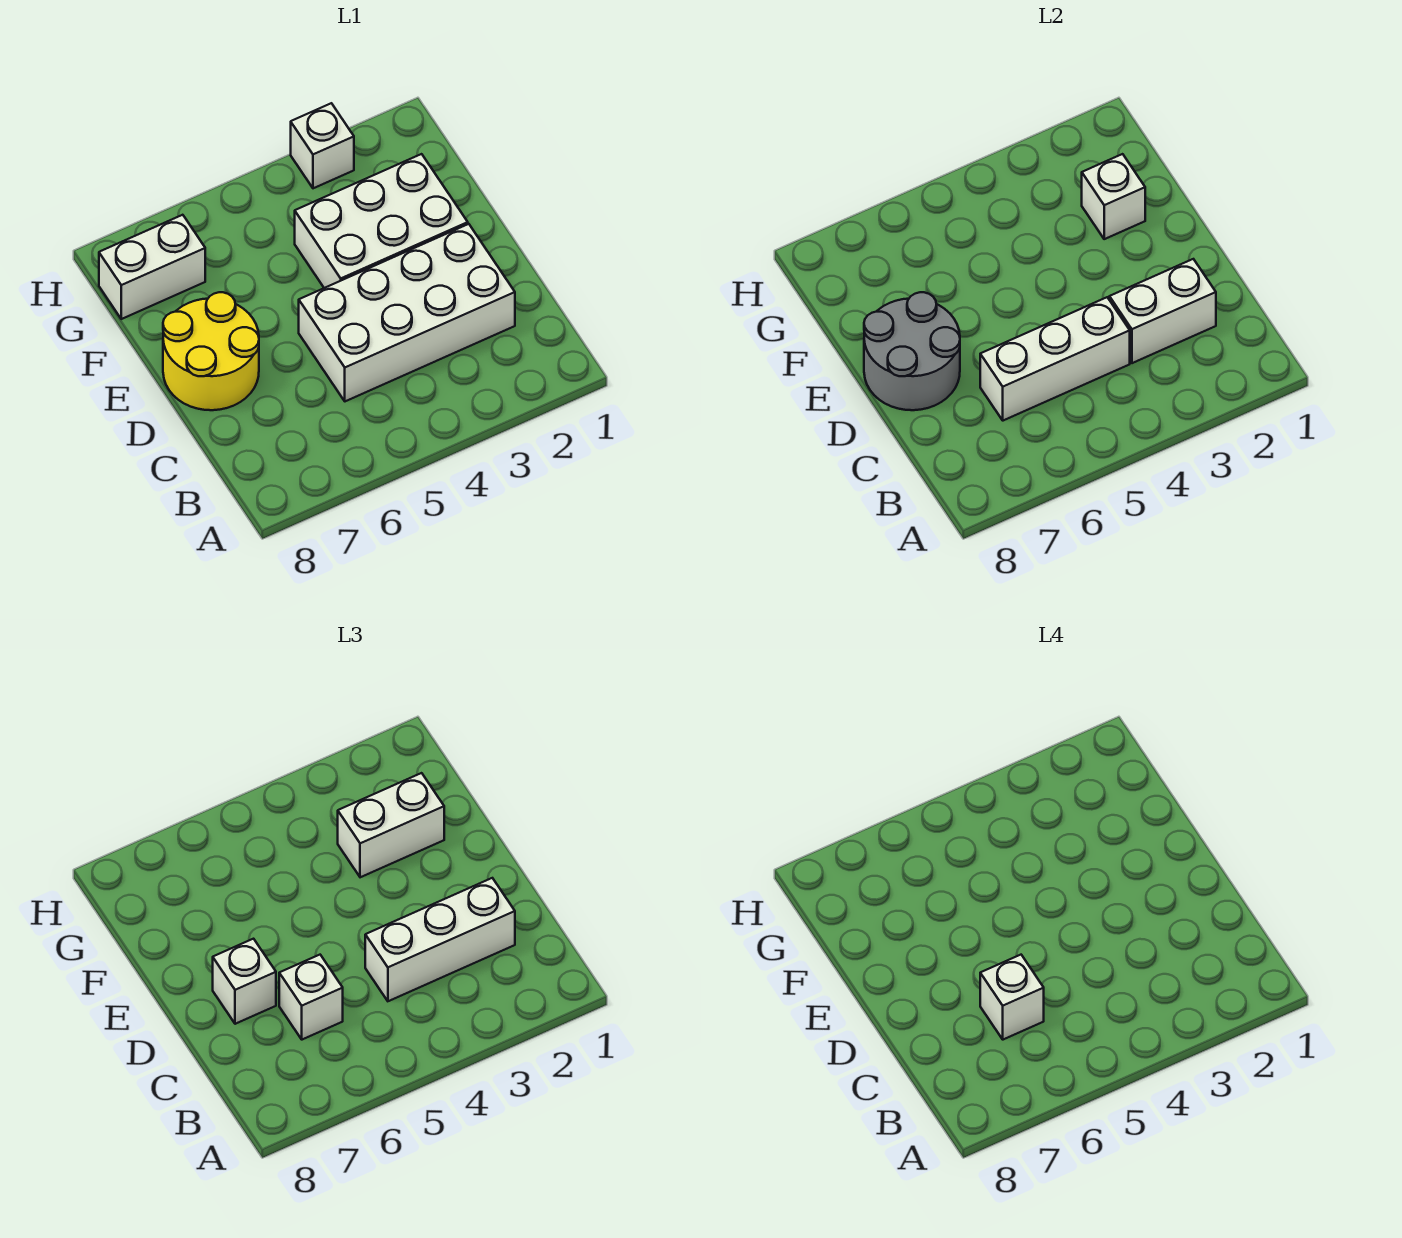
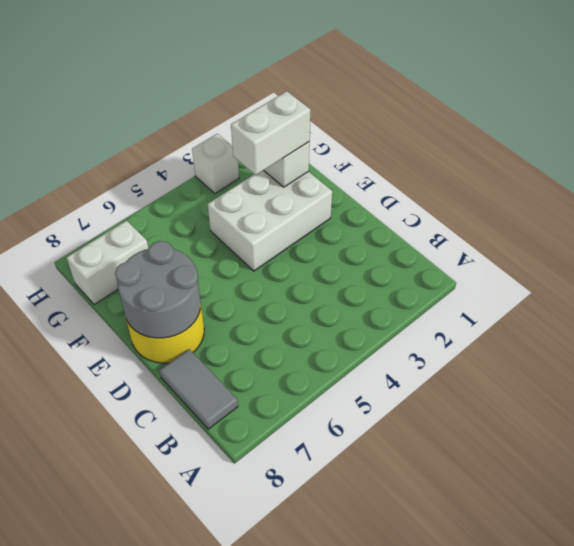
grey 1x2 tile [160,349,238,429] -> none
none -> white 2x4 brick [299,224,515,401]
none -> white 1x2 brick [1109,259,1216,363]
none -> white 1x3 brick [980,297,1130,421]

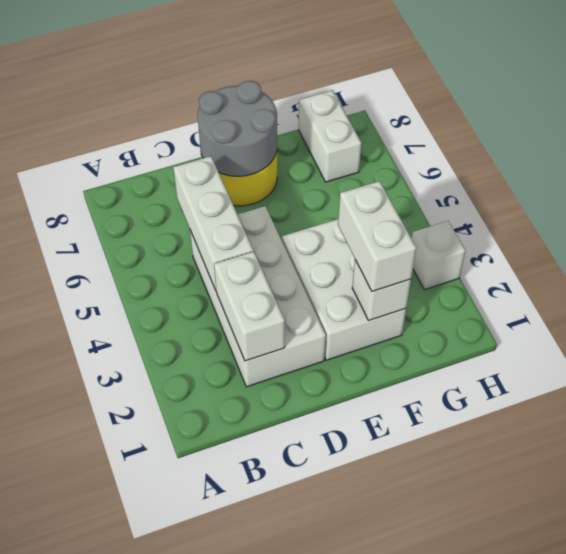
none -> white 1x3 brick [365,878,515,1001]
none -> white 1x1 brick [279,955,343,1040]
none -> white 1x1 brick [213,939,276,1024]

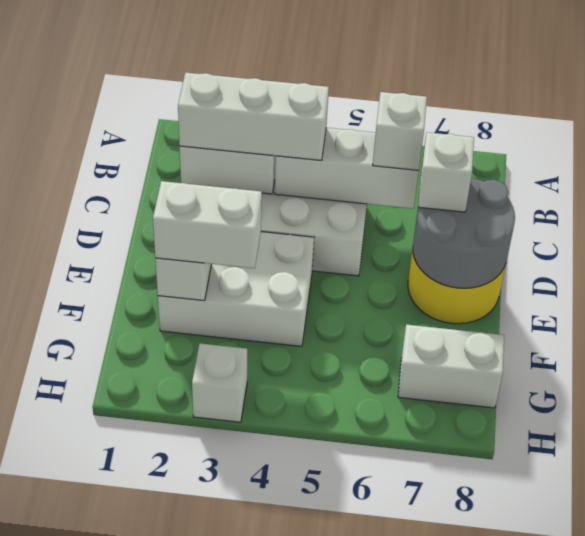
none -> white 1x1 brick [980,955,1044,1040]

